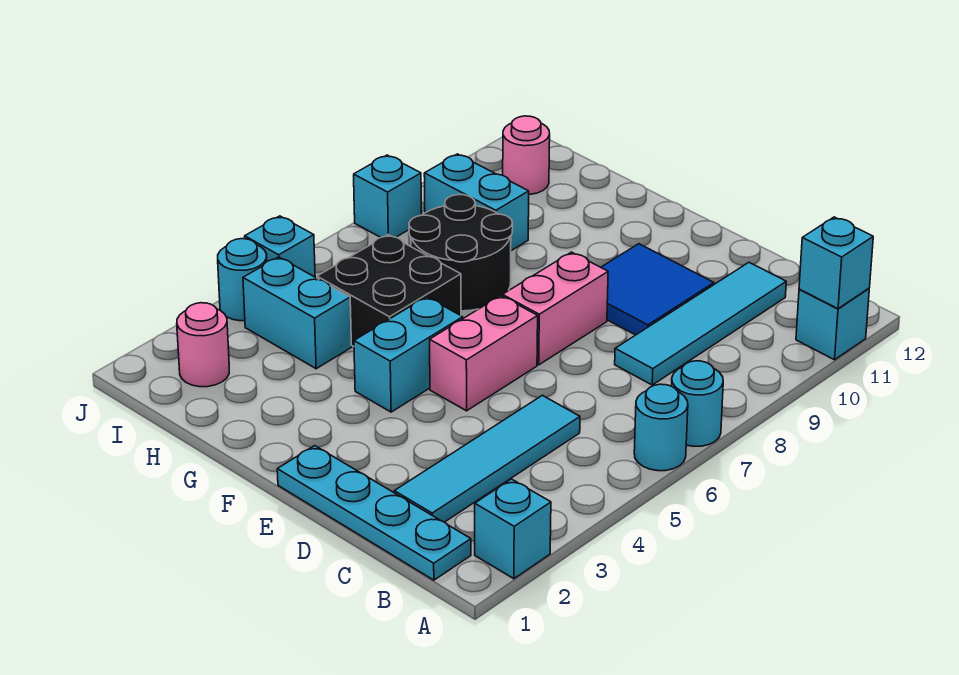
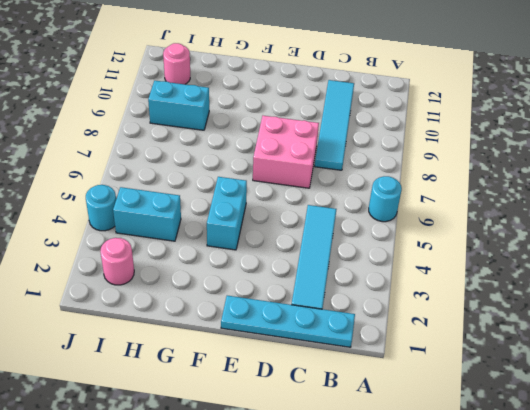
pink 2x2 brick [253,116,319,188] -> pink 1x2 brick [503,252,608,365]
none -> cyan 1x1 brick [475,479,551,579]
none -> cyan 1x1 round brick [672,361,723,446]
none -> cyan 1x1 brick [796,288,869,360]

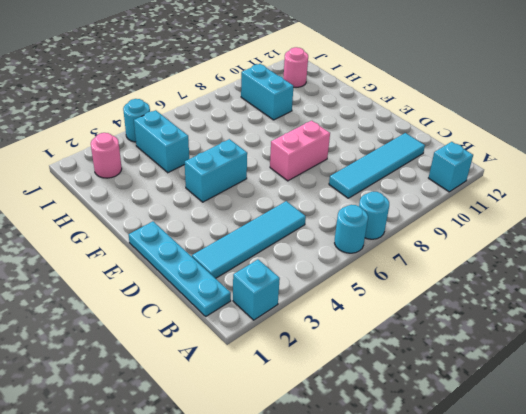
none -> blue 2x2 tile [601,244,714,335]
none -> pink 1x2 brick [430,296,538,411]
none -> black 2x2 brick [317,235,461,347]

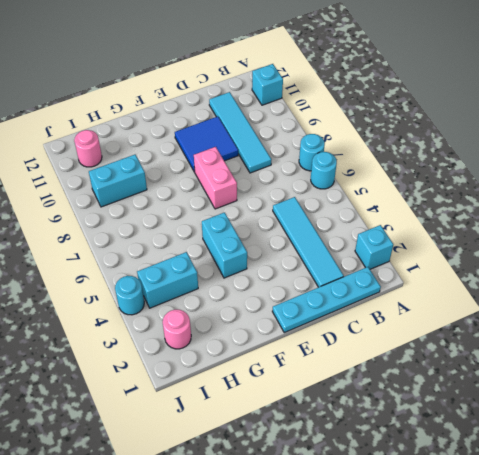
none -> pink 1x2 brick [430,296,538,411]
none -> black 2x2 brick [317,235,461,347]
none -> black 2x2 round brick [409,195,513,311]

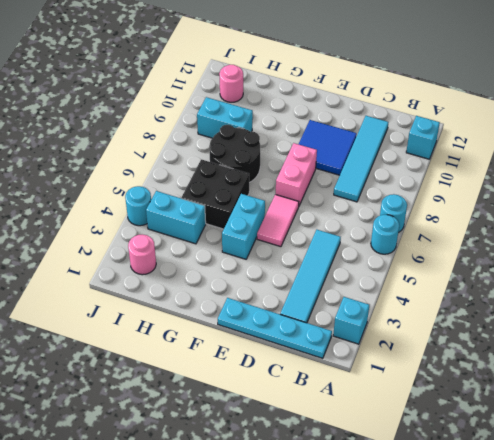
pink 1x2 tile [257,194,299,247] -> pink 1x2 brick [430,296,538,411]
none -> cyan 1x1 brick [245,216,315,277]
none -> cyan 1x1 brick [354,155,422,238]
none -> cyan 1x1 brick [799,217,873,309]

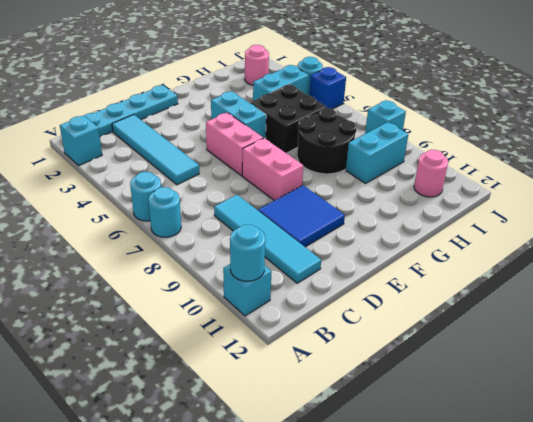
cyan 1x1 round brick [230,225,265,281] -> cyan 1x1 brick [799,217,873,309]
blue 1x1 brick [309,67,346,109] -> cyan 1x1 brick [245,216,315,277]

